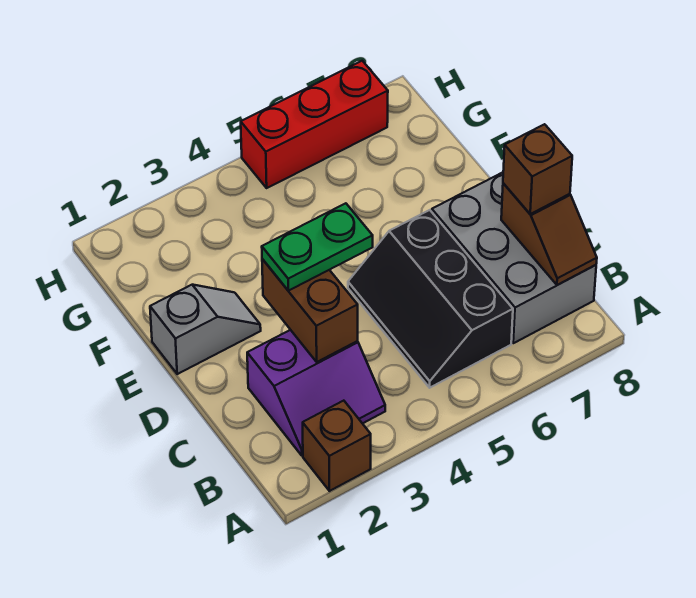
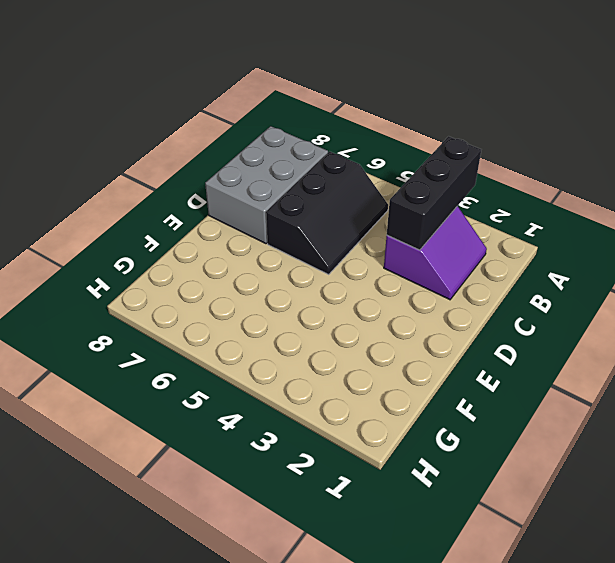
black 1x3 brick [387,136,481,250] -> brown 1x2 brick [262,259,358,362]
purple 2x2 slope [384,206,487,300] -> purple 2x2 slope turned to [247,330,385,455]
none -> brown 1x1 brick [303,401,371,491]
none -> grey 1x2 slope [150,285,261,374]

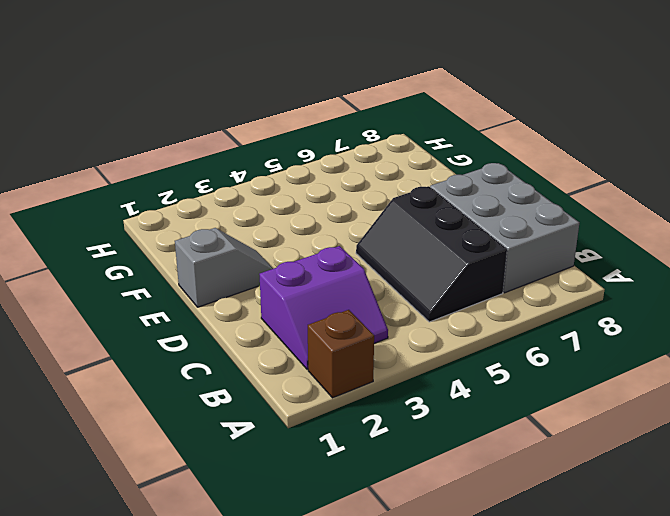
none -> red 1x3 brick [241,61,388,188]
none -> brown 1x2 slope [501,183,597,285]

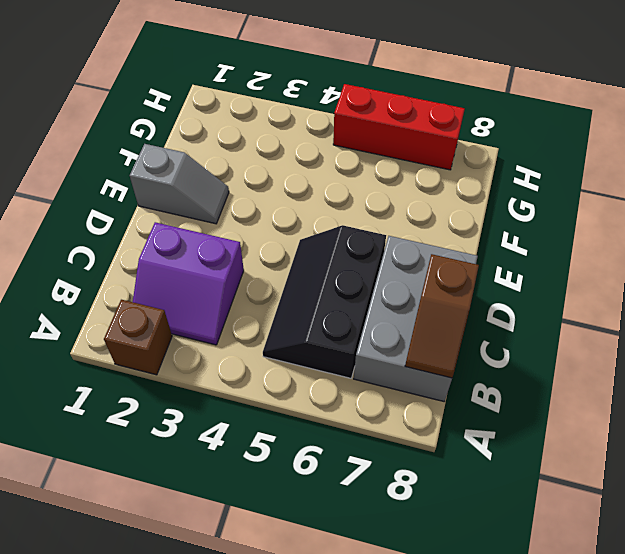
none -> brown 1x2 brick [262,259,358,362]
none -> brown 1x1 brick [503,124,572,214]

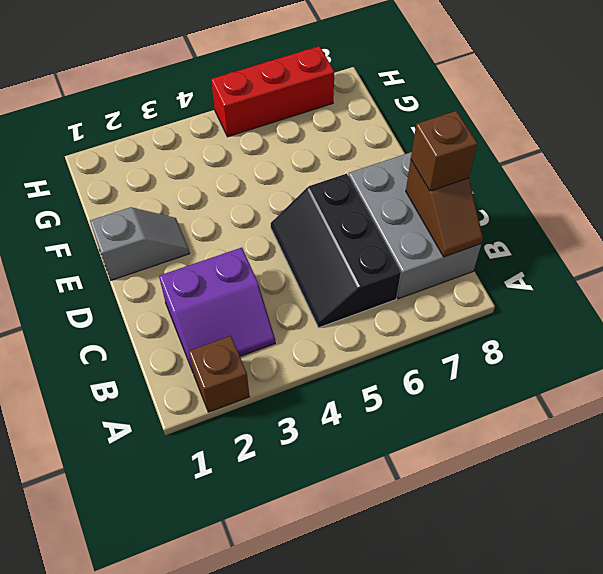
none -> brown 1x2 brick [262,259,358,362]
none -> green 1x2 plate [262,203,373,291]

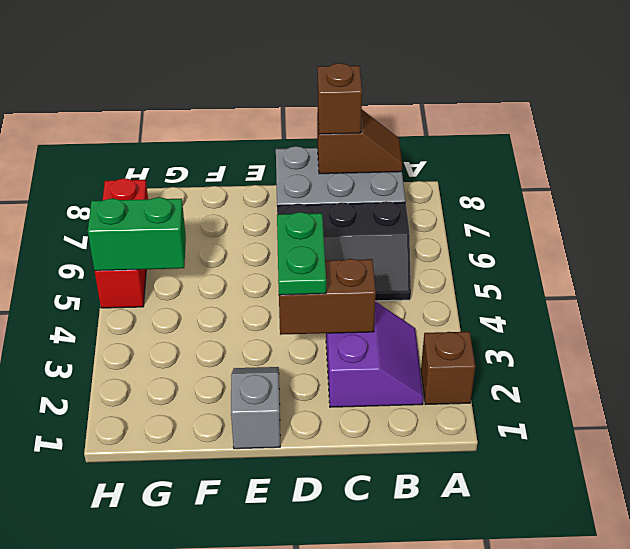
green 1x2 brick [88,197,186,271] -> none

